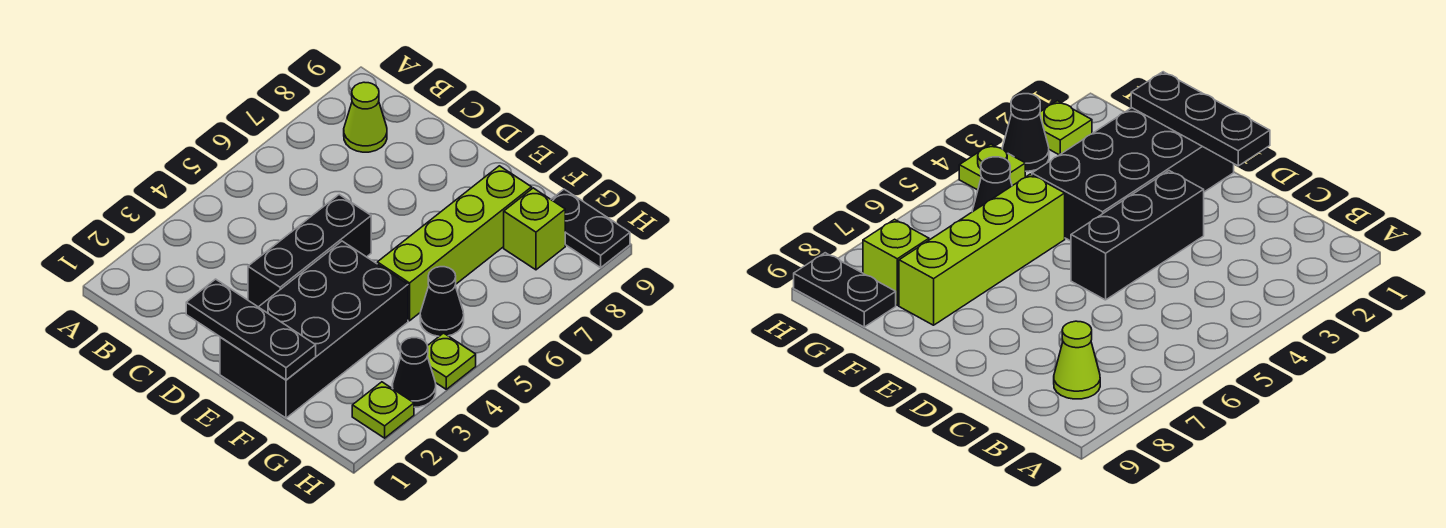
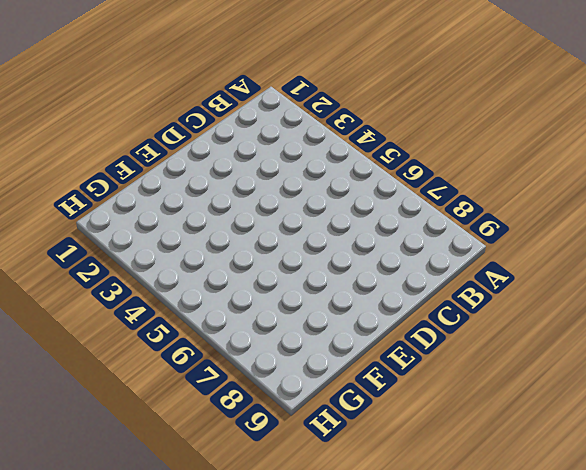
none -> lime 1x1 cone [344,82,387,152]
none -> black 1x3 brick [248,195,371,307]

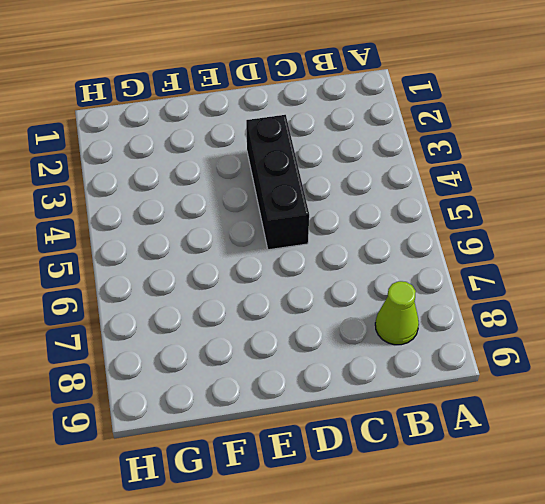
none -> black 2x4 brick [220,241,408,418]
none -> lime 1x4 brick [377,166,532,321]

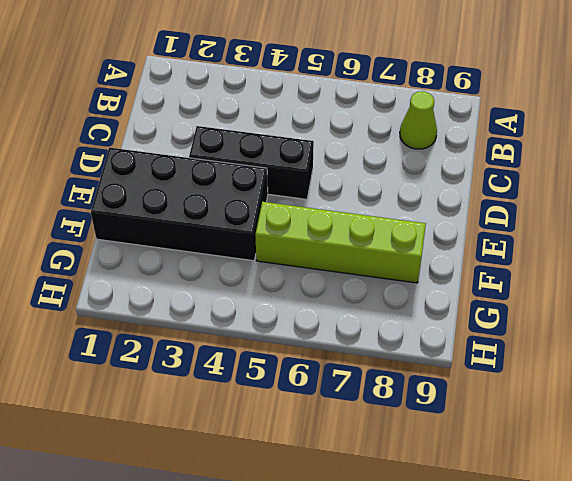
none -> black 1x1 cone [420,267,464,336]
none -> lime 1x1 brick [504,188,565,270]

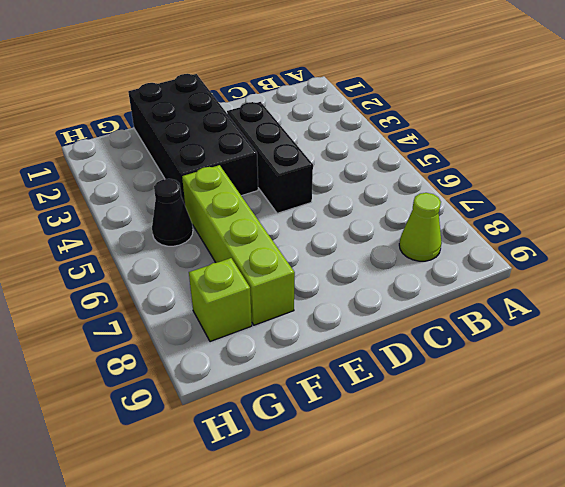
none -> black 1x2 plate [551,189,630,268]
none -> lime 1x1 plate [352,382,414,438]

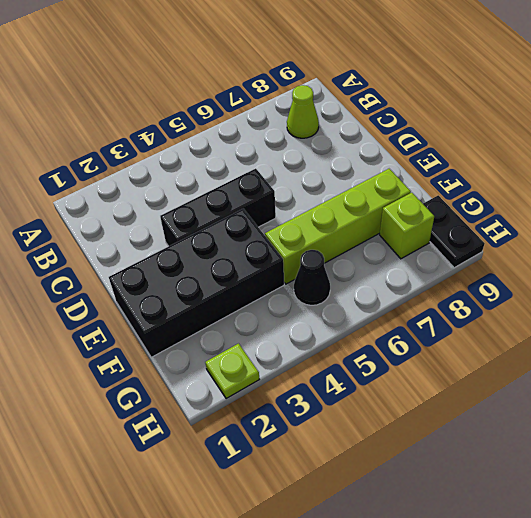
none -> black 1x1 cone [392,338,436,407]
none -> lime 1x1 plate [427,333,476,389]

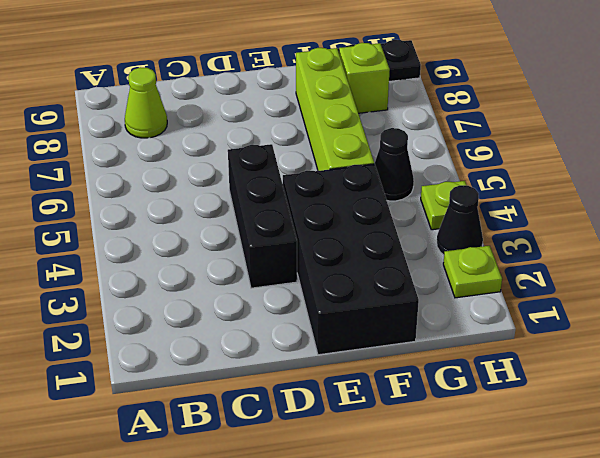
none -> black 1x3 plate [186,279,316,380]

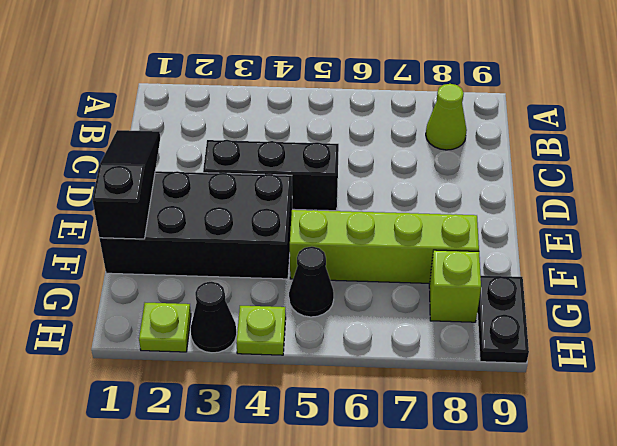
black 1x3 slope [92,130,160,239] -> black 1x3 plate [186,279,316,380]

